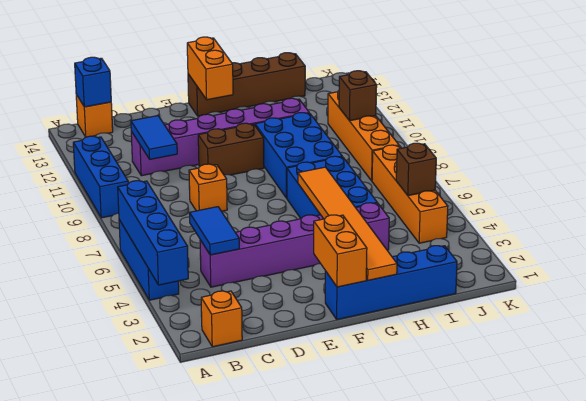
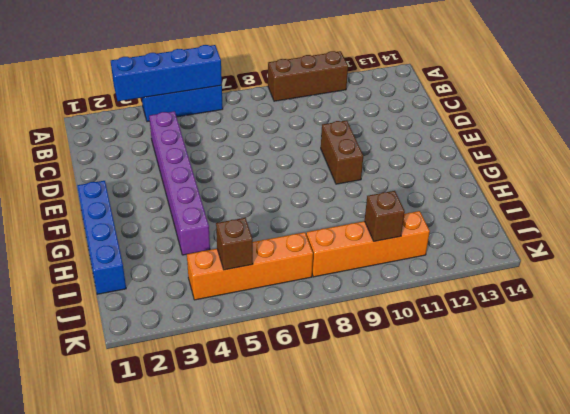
brown 1x3 brick [268,51,348,101] -> blue 1x3 brick [73,136,128,218]
none -> orange 1x1 brick [201,291,242,347]
none -> orange 1x1 brick [76,95,113,137]
none -> purple 1x6 brick [131,98,309,176]

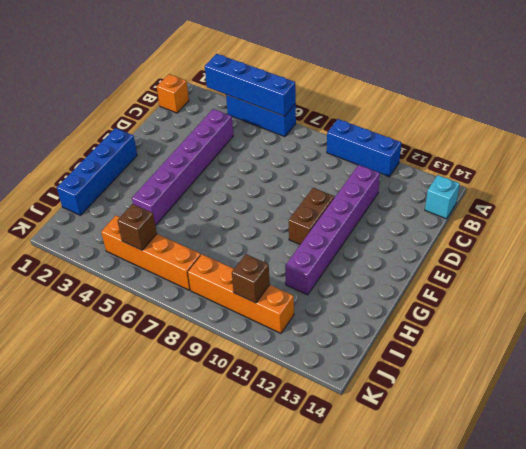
cyan 1x1 brick [425,175,460,219] -> orange 1x1 brick [76,95,113,137]
none -> orange 1x1 brick [189,164,227,211]
none -> brown 1x4 brick [188,53,305,116]
none -> blue 2x3 brick [287,156,377,218]

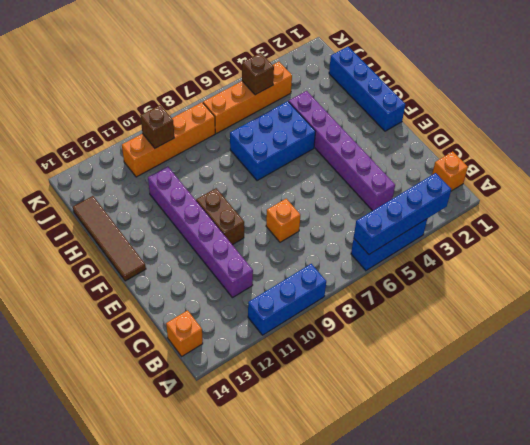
brown 1x4 tile [73,196,146,281] -> brown 1x4 brick [188,53,305,116]
none -> blue 2x3 brick [255,113,342,198]
none -> blue 1x1 brick [75,57,111,107]
none -> blue 1x2 tile [189,207,239,255]

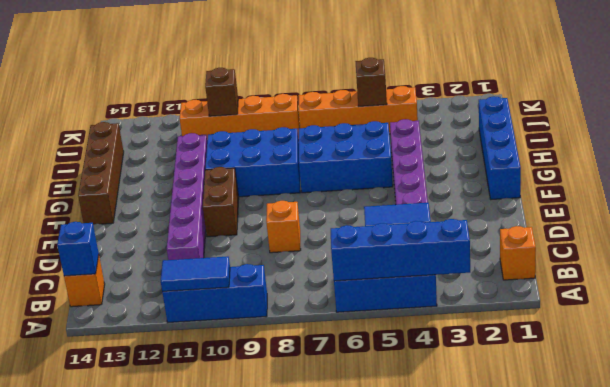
blue 1x2 tile [161,256,230,291] -> blue 1x2 tile moved to [131,116,177,159]
none -> orange 1x2 brick [314,215,367,287]
none -> orange 1x2 brick [187,37,233,100]
none -> orange 1x6 tile [298,167,397,280]

